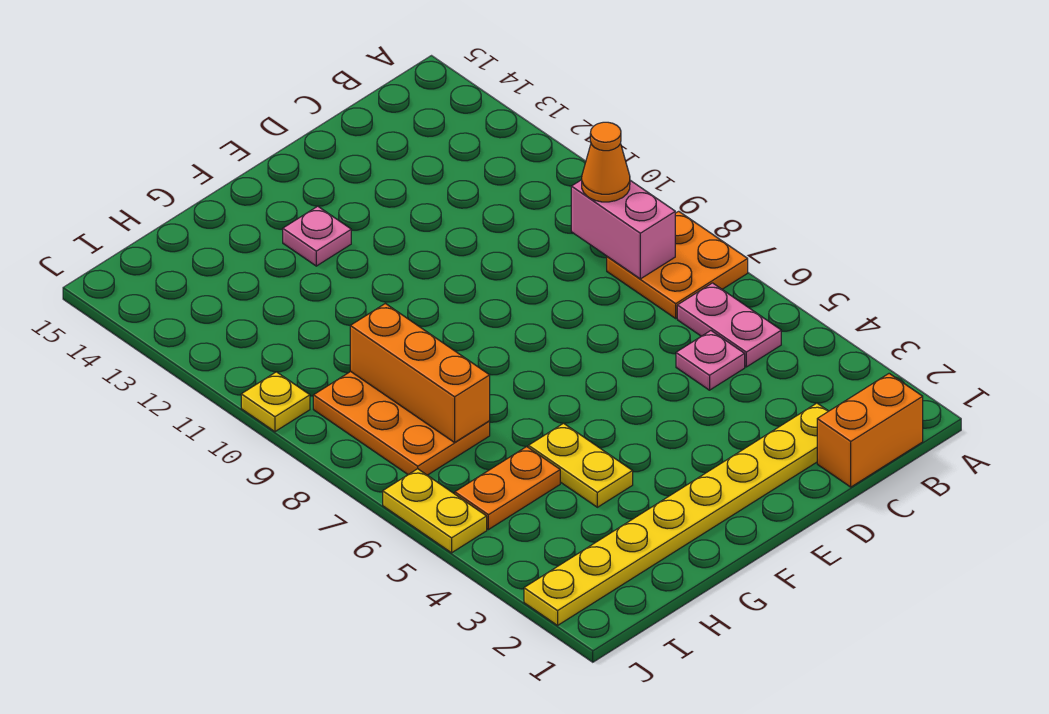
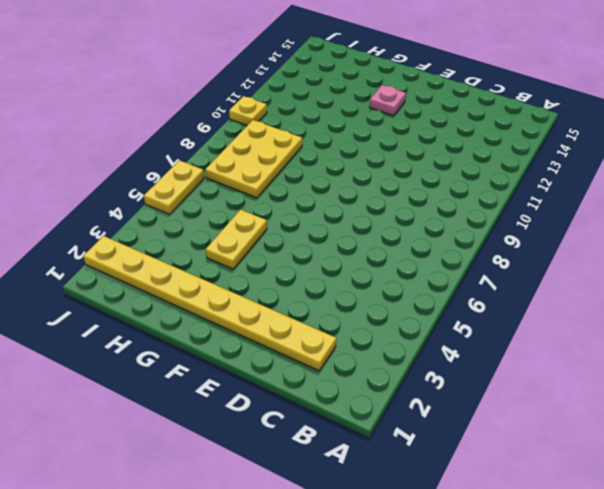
yellow 2x3 plate [205,120,302,198] -> orange 2x3 plate [313,372,490,475]
none -> orange 2x2 plate [607,211,748,318]
none -> orange 1x2 brick [817,373,923,487]
none -> pink 1x2 plate [677,283,781,367]

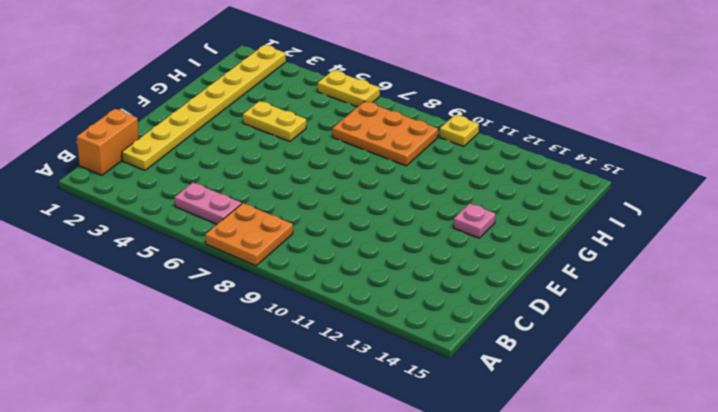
none -> pink 1x1 plate [676,331,745,390]
none -> orange 1x2 plate [455,447,560,530]
none -> pink 1x2 brick [571,180,675,279]

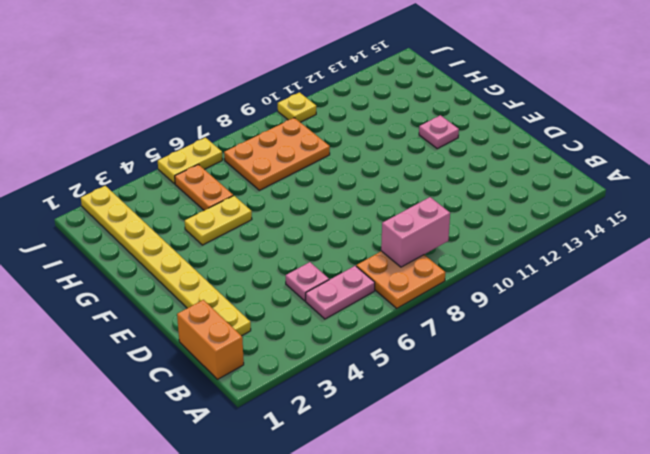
none -> orange 1x3 brick [350,304,490,442]
none -> orange 1x1 cone [582,122,630,202]

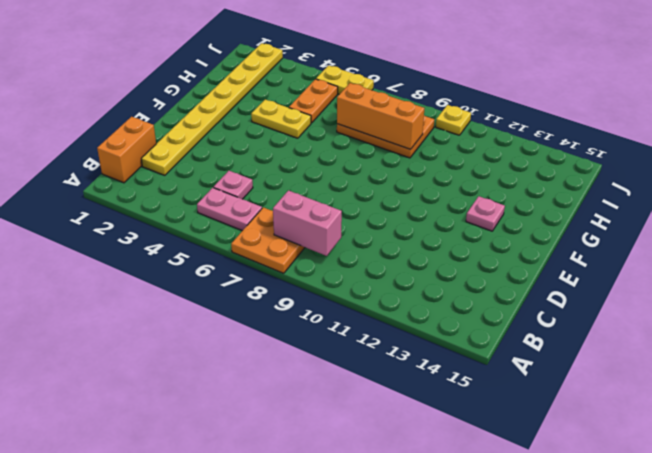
none -> orange 1x1 cone [582,122,630,202]

